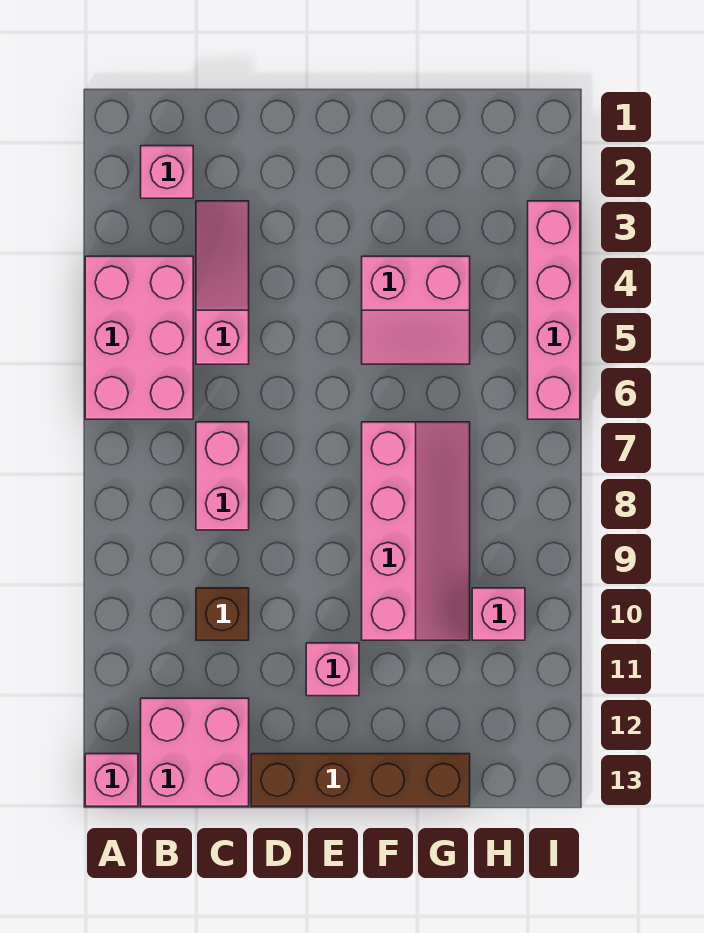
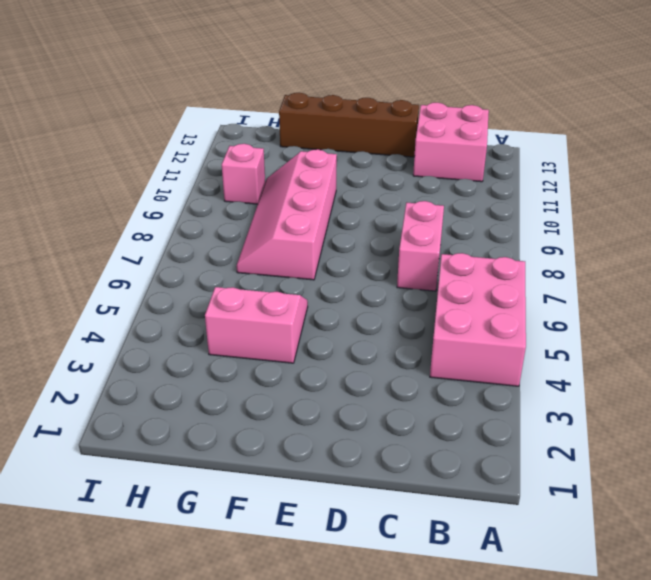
none -> pink 1x1 brick [85,754,138,806]
none -> pink 1x1 brick [141,146,193,198]
none -> pink 1x3 slope [196,201,249,364]

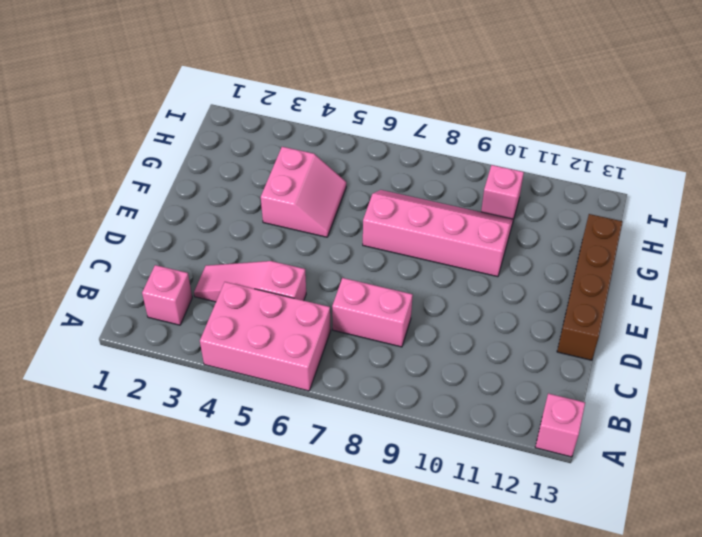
none -> pink 2x2 brick [141,698,249,806]
none -> brown 1x1 brick [196,588,249,640]
none -> pink 1x1 brick [306,643,359,696]

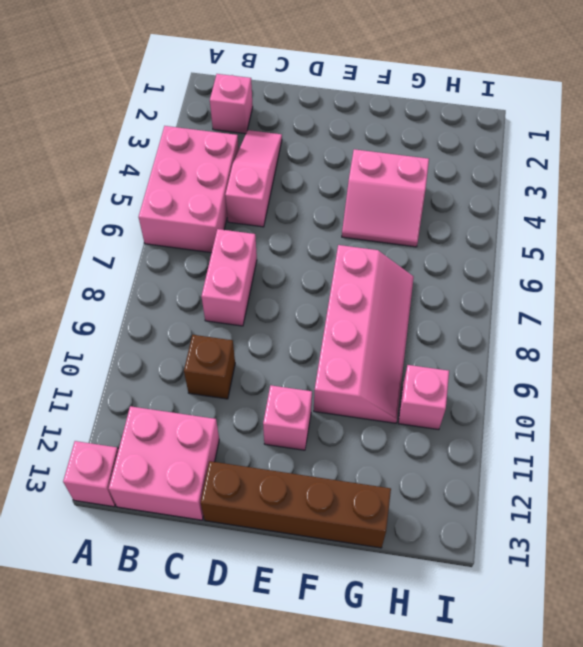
none -> pink 1x4 brick [528,201,580,419]

